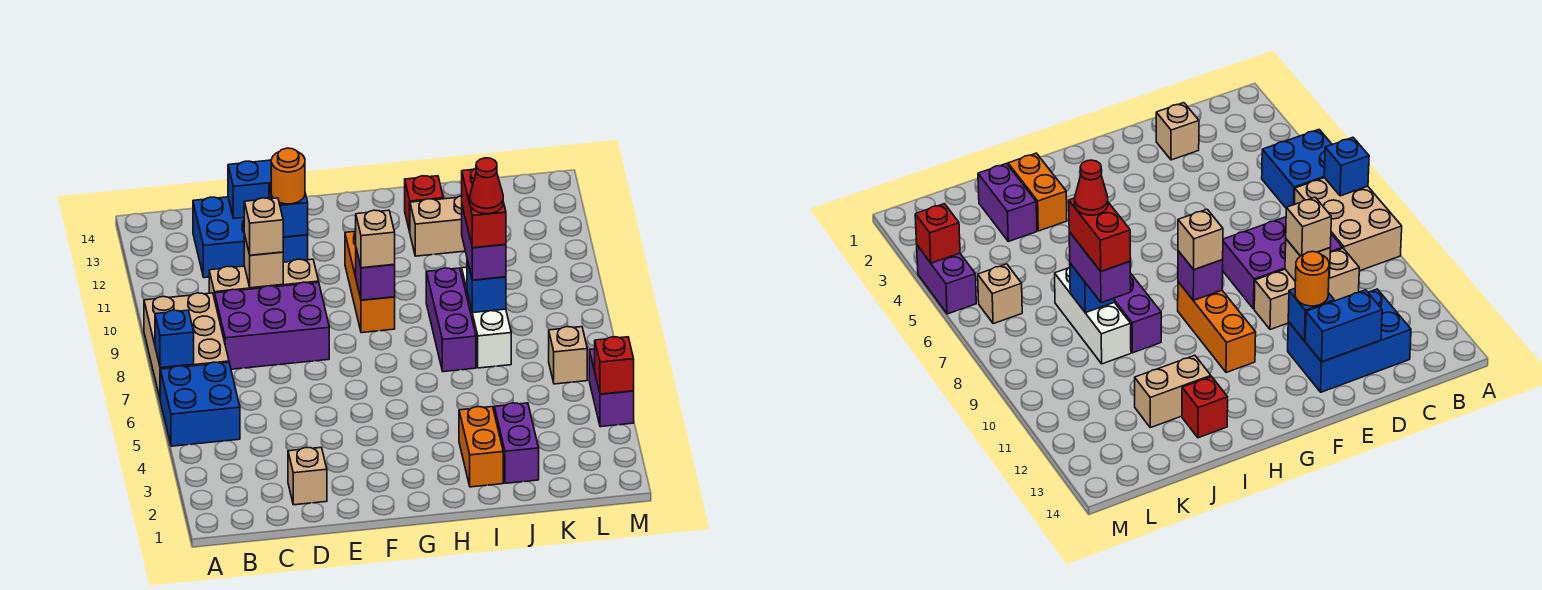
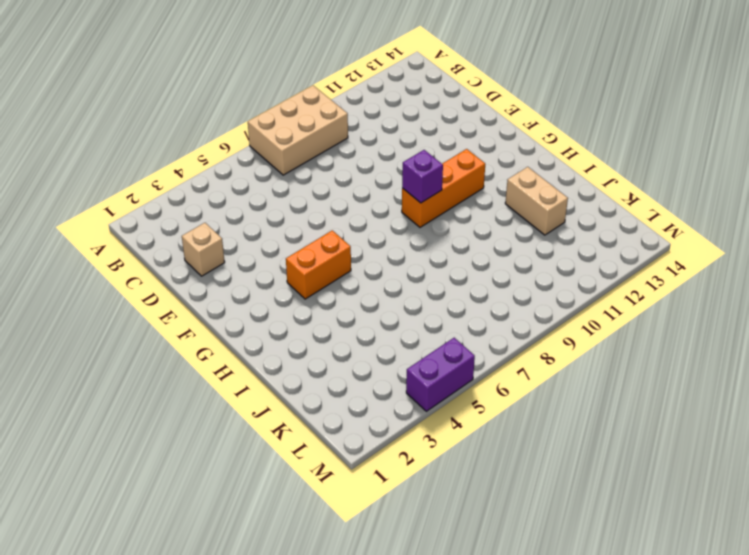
orange 1x2 brick [286,230,351,299] -> orange 1x2 brick moved to [459,407,503,487]
none -> blue 2x2 brick [160,362,240,446]
none -> purple 2x3 brick [215,282,329,369]
none -> tan 1x3 brick [209,259,319,299]

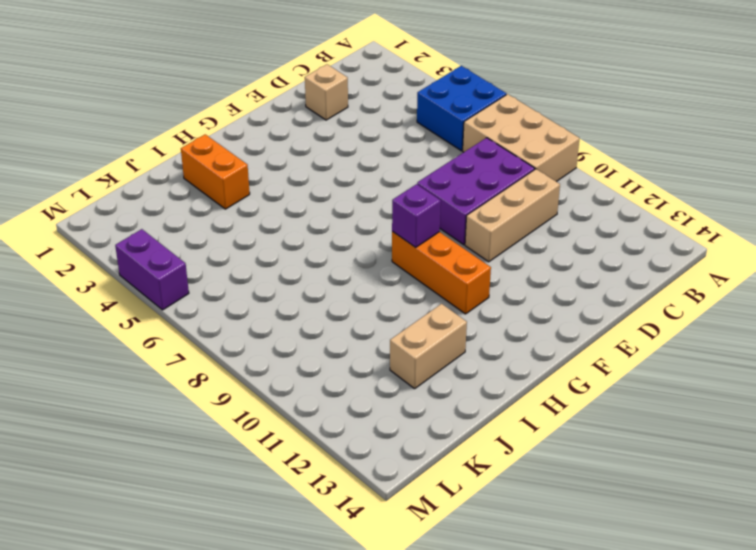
none -> blue 2x3 brick [193,197,308,278]
none -> purple 1x3 brick [426,268,476,372]
none -> red 1x1 brick [405,176,443,232]

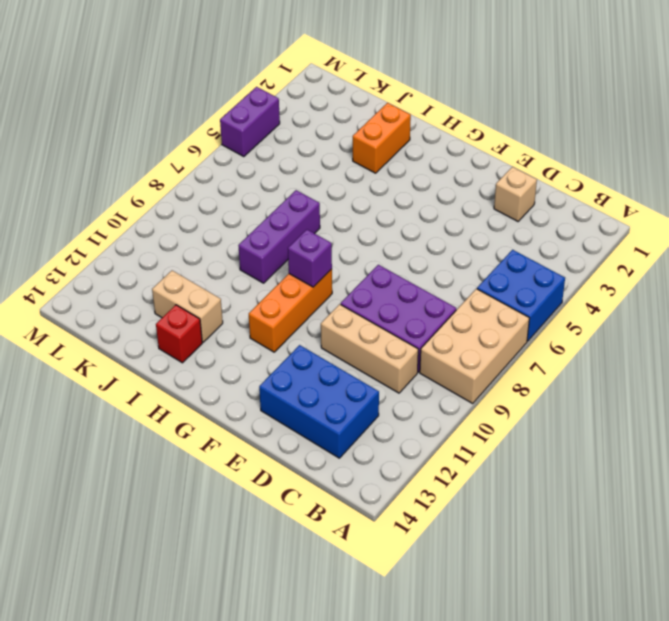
none -> purple 1x2 brick [494,403,539,483]
none -> white 1x3 brick [462,267,511,368]
none -> tan 1x1 brick [549,327,587,384]

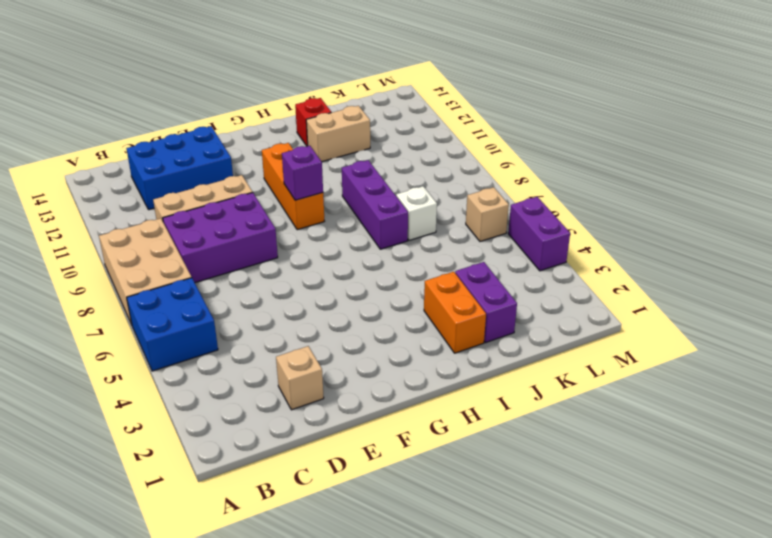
white 1x1 brick [396,186,437,240] -> white 1x3 brick [462,267,511,368]
none -> blue 1x1 brick [155,310,194,368]
none -> tan 1x1 brick [244,234,283,288]
none -> blue 1x2 brick [228,160,271,218]

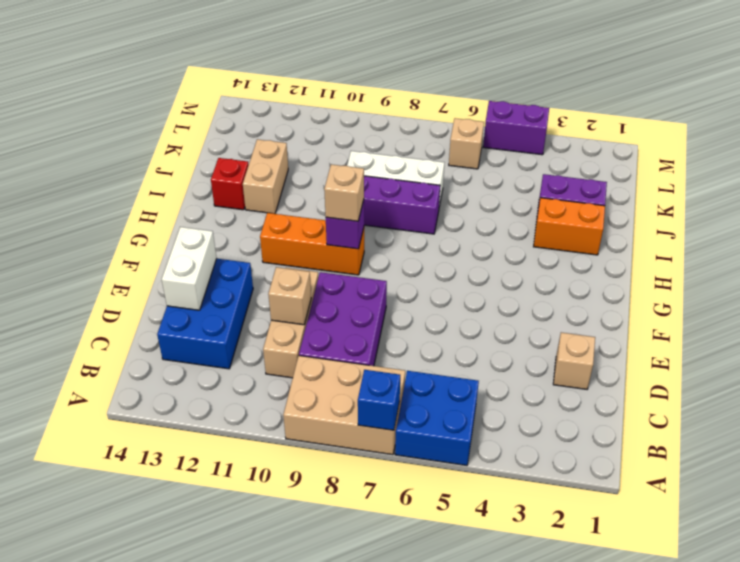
white 1x2 brick [162,227,217,310] -> blue 1x2 brick [228,160,271,218]
none -> blue 1x1 brick [269,184,308,237]
none -> blue 1x1 brick [467,260,506,313]
none -> red 1x1 brick [595,337,634,394]

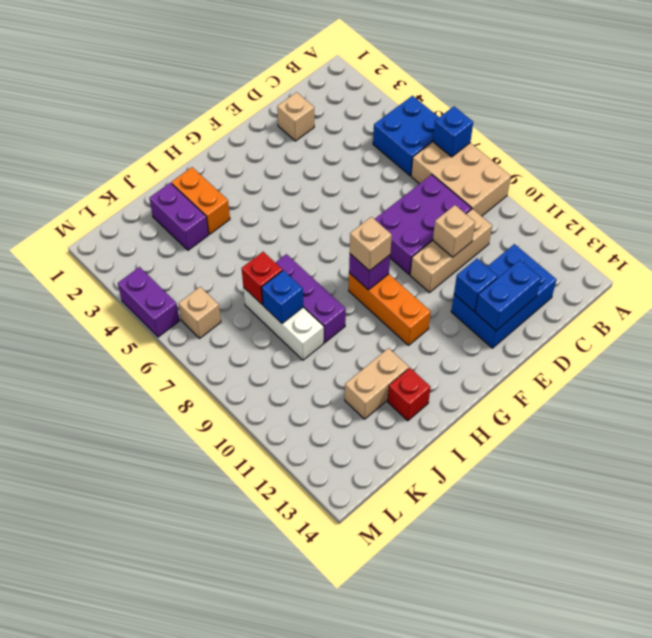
red 1x1 brick [242,252,282,304] -> red 1x1 brick moved to [595,337,634,394]
none -> tan 1x1 brick [244,198,283,255]
none -> orange 1x1 round brick [271,148,305,204]
none -> purple 1x2 brick [462,206,506,280]

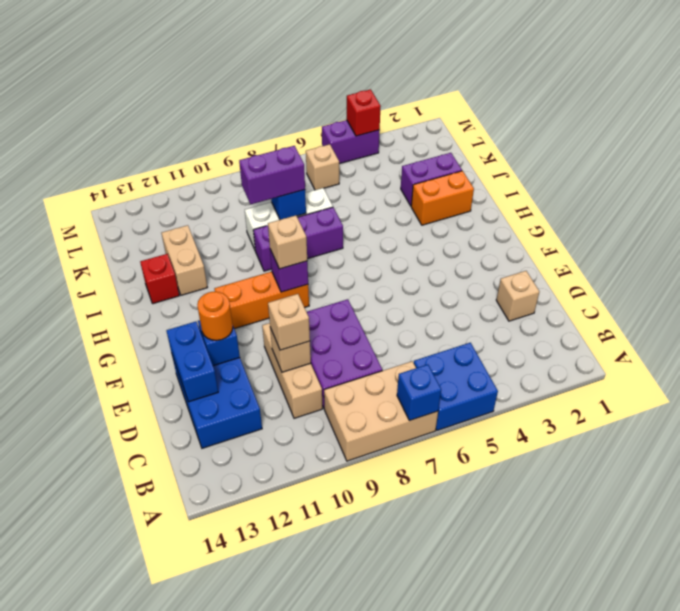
none -> red 1x2 brick [462,168,506,248]
none -> red 1x1 cone [470,158,503,214]

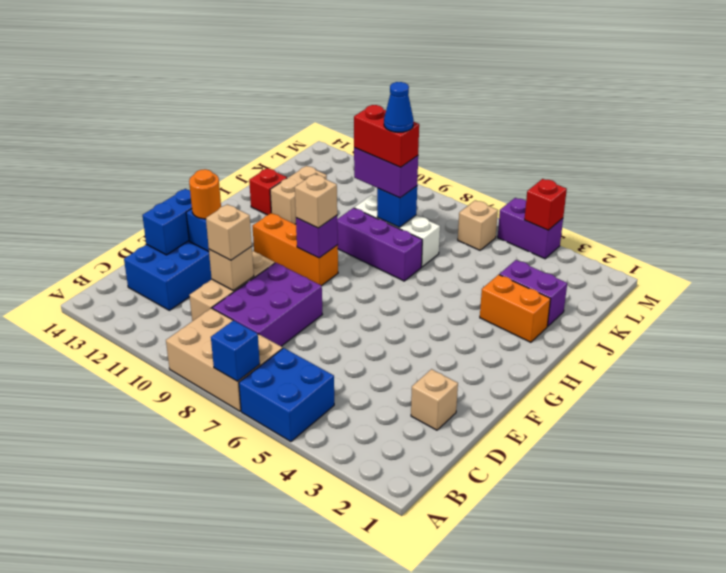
blue 1x1 cone [384,82,414,132] -> red 1x1 cone [470,158,503,214]

